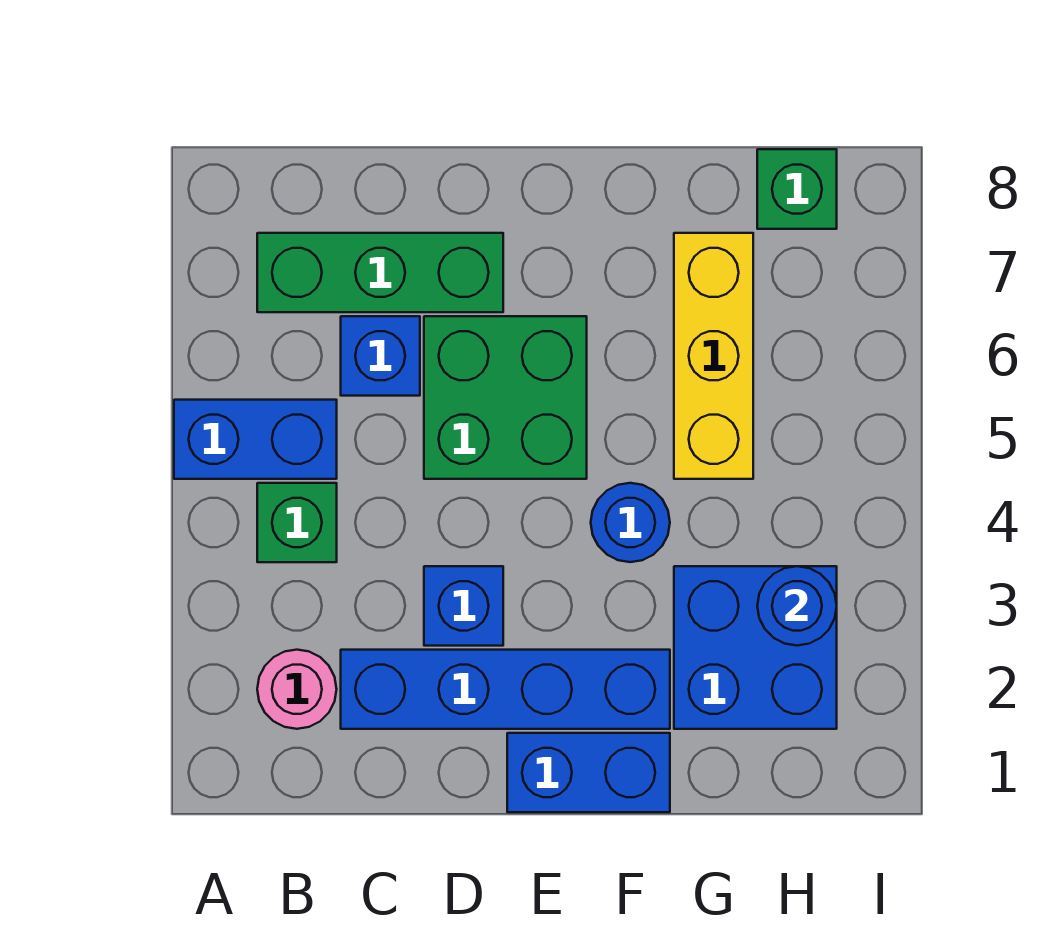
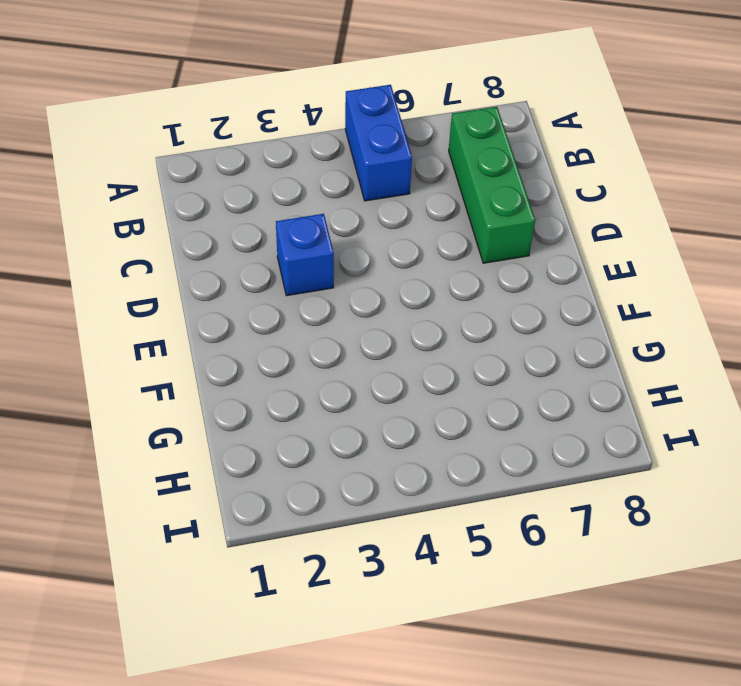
none -> pink 1x1 round brick [257,650,337,729]
none -> green 1x1 brick [257,483,337,562]
none -> blue 1x4 brick [341,650,670,729]

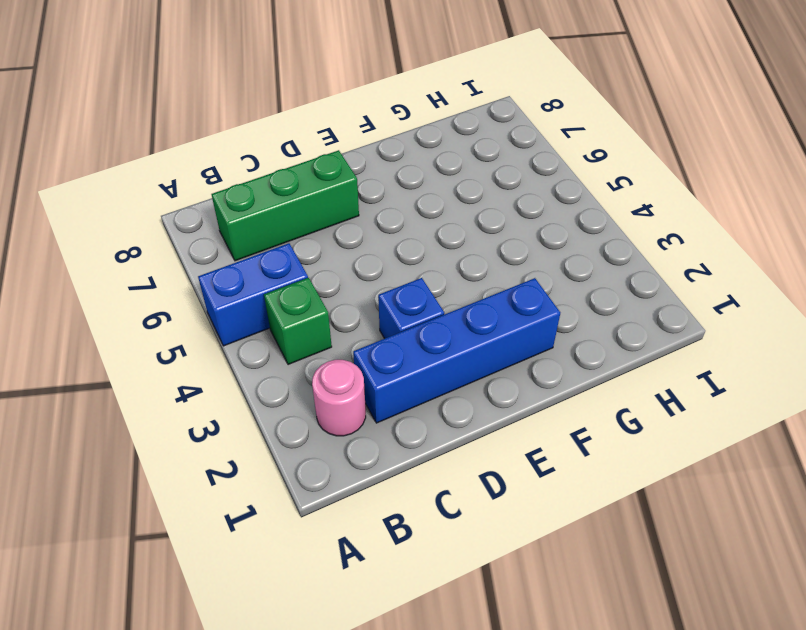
none -> blue 1x1 brick [341,316,420,396]
none -> green 2x2 brick [424,316,587,479]
none -> blue 1x2 brick [507,733,670,812]

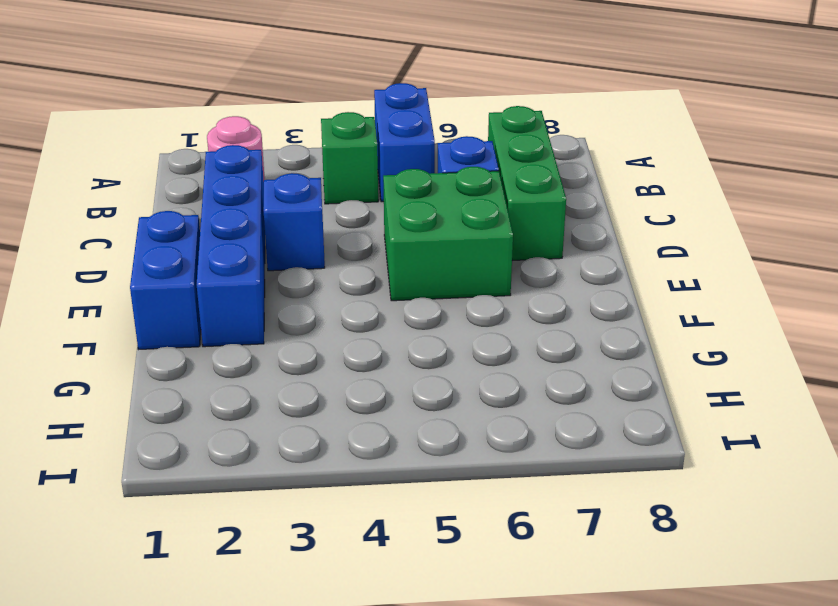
none -> blue 1x1 round brick [591,483,670,562]
none -> blue 2x2 brick [674,566,837,729]
none -> yellow 1x3 brick [674,233,753,479]

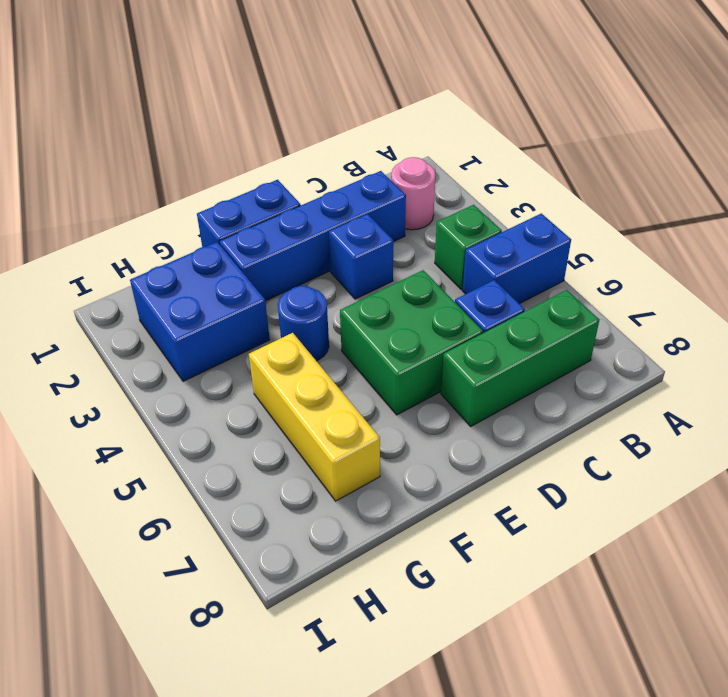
none -> green 1x1 brick [757,149,837,229]
none -> blue 1x1 round brick [757,566,837,646]

